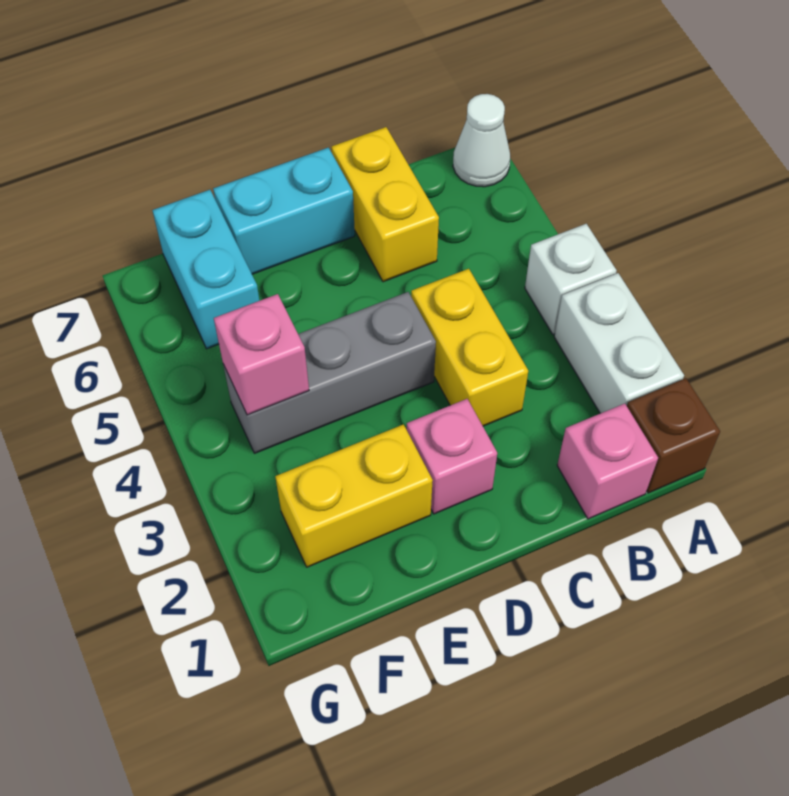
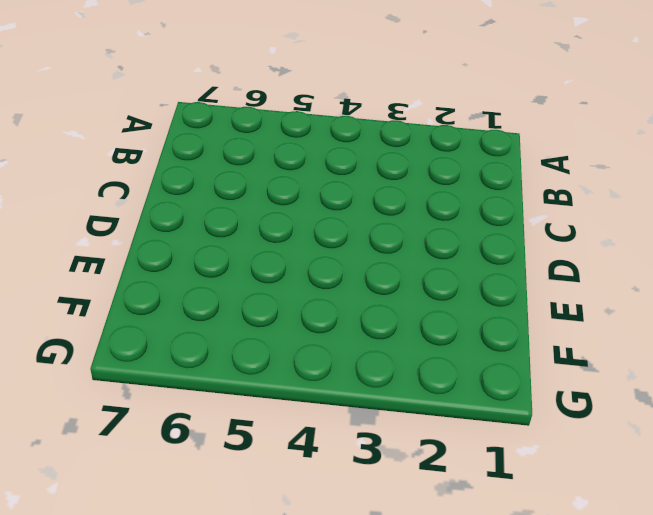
none -> brown 1x1 brick [627,378,720,493]
none -> white 1x2 brick [554,273,684,413]
none -> white 1x1 brick [525,224,617,334]

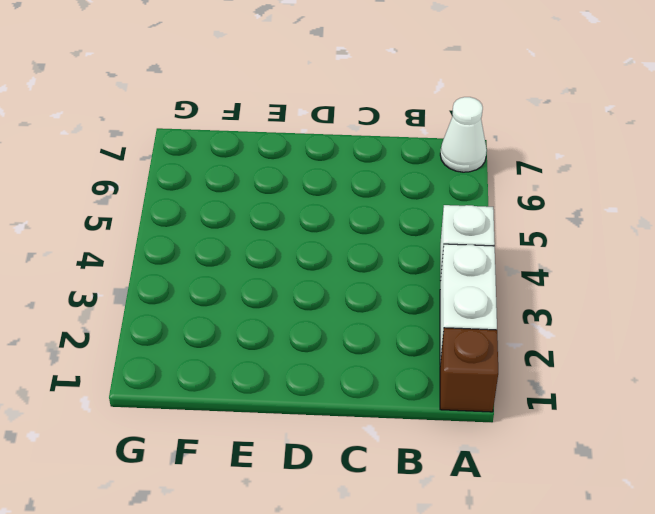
none -> pink 1x1 brick [557,404,658,519]
none -> yellow 1x2 brick [411,269,528,426]
none -> yellow 1x2 brick [332,127,439,282]

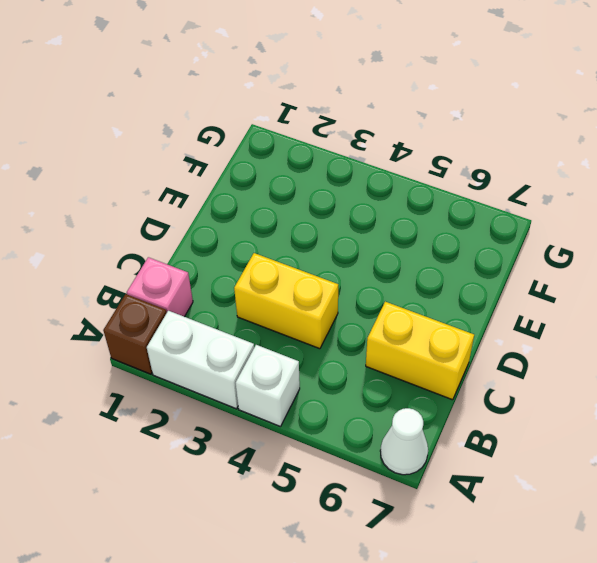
none -> pink 1x1 brick [407,399,497,514]
none -> grey 1x3 brick [223,292,436,453]
none -> cyan 1x2 brick [213,148,355,274]

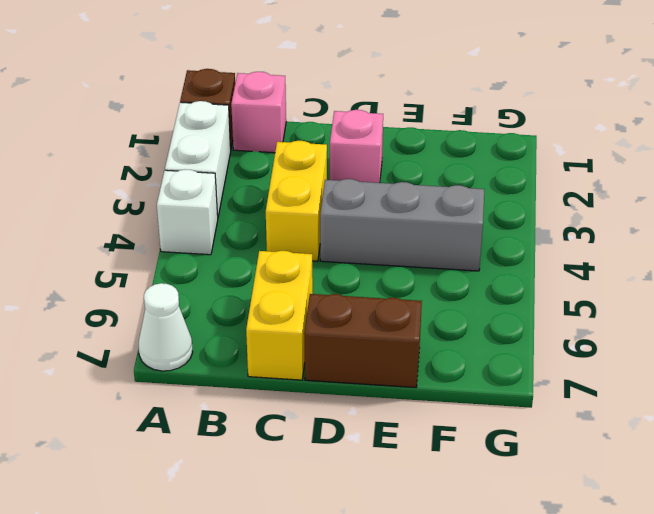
brown 1x2 brick [304,294,422,387] -> cyan 1x2 brick [213,148,355,274]
none -> yellow 1x2 brick [275,424,433,567]
none -> cyan 1x2 brick [152,190,259,349]
none -> pink 1x1 brick [214,294,309,415]

